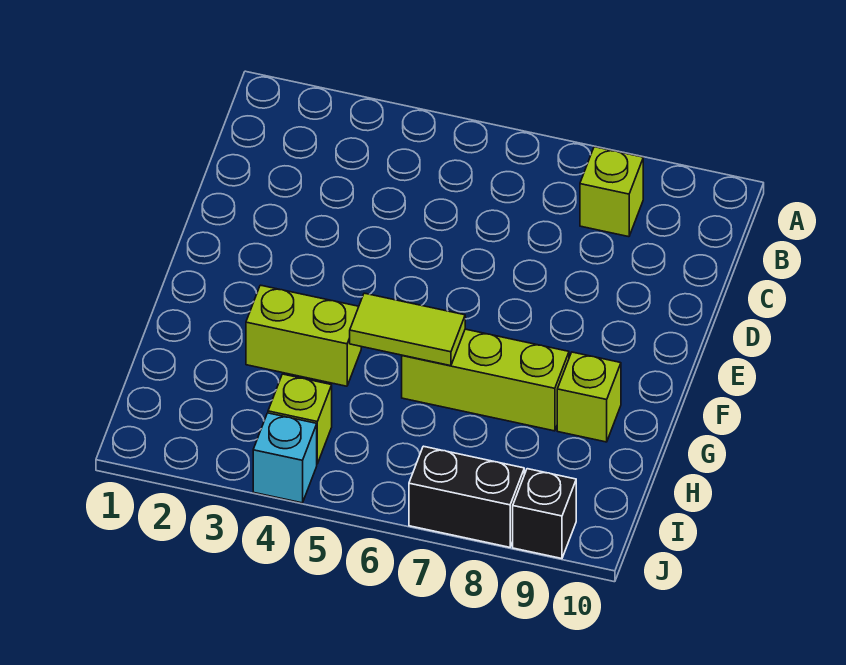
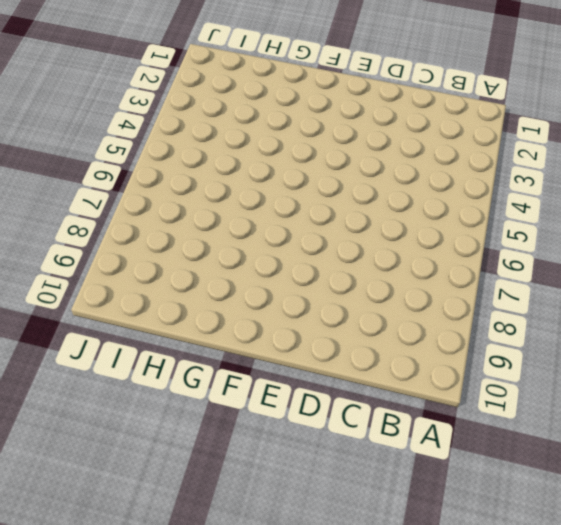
none -> lime 1x1 brick [580,147,643,237]
none -> lime 1x2 brick [246,285,361,386]

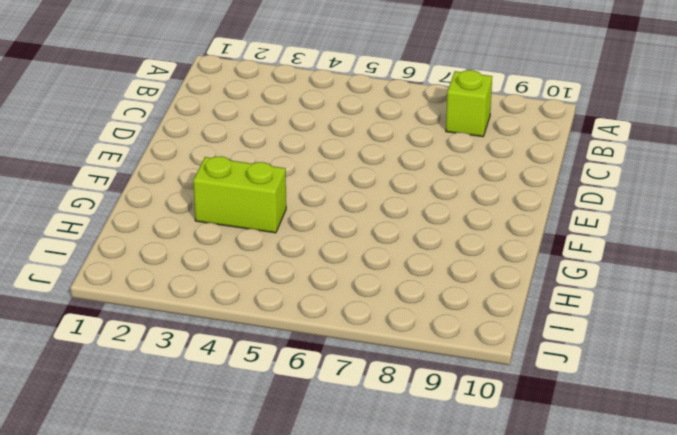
none -> lime 1x3 brick [402,329,569,431]
none -> lime 1x1 brick [557,352,621,442]

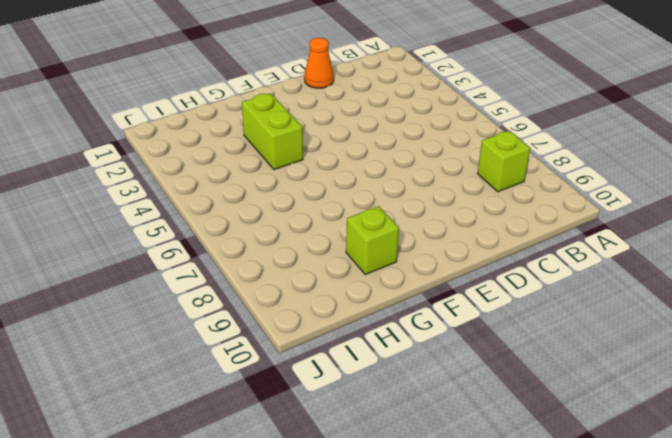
orange 1x1 cone [304,38,334,88] -> none
none -> lime 1x3 brick [402,329,569,431]
none -> lime 1x1 brick [268,374,332,464]

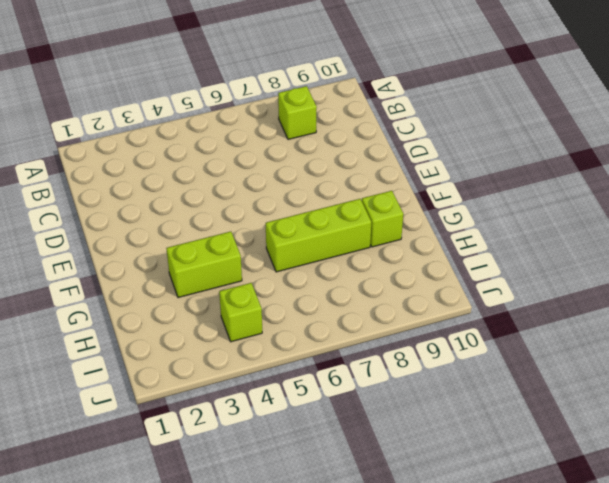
none -> cyan 1x1 brick [253,413,317,503]
none -> black 1x2 brick [409,446,524,547]

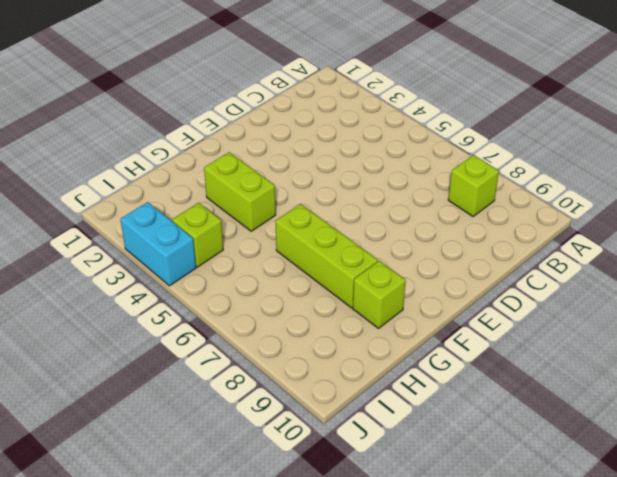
cyan 1x2 brick [121,202,196,286] -> cyan 1x1 brick [253,413,317,503]
none -> black 1x2 brick [409,446,524,547]
none -> black 1x1 brick [513,469,576,559]

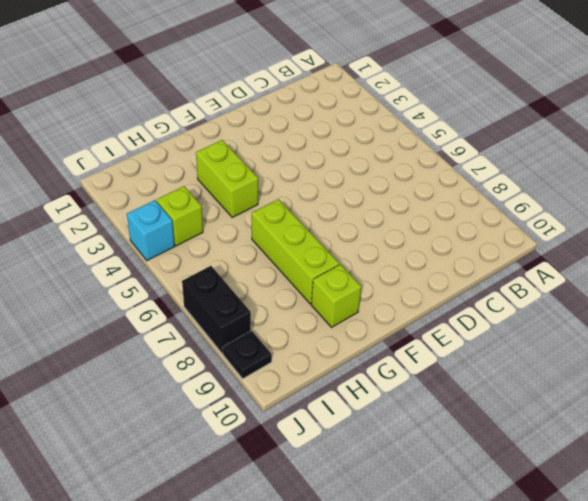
black 1x1 plate [223,331,272,379] -> black 1x1 brick [513,469,576,559]
none -> lime 1x1 brick [580,147,643,237]
none -> lime 1x2 tile [350,293,465,366]

